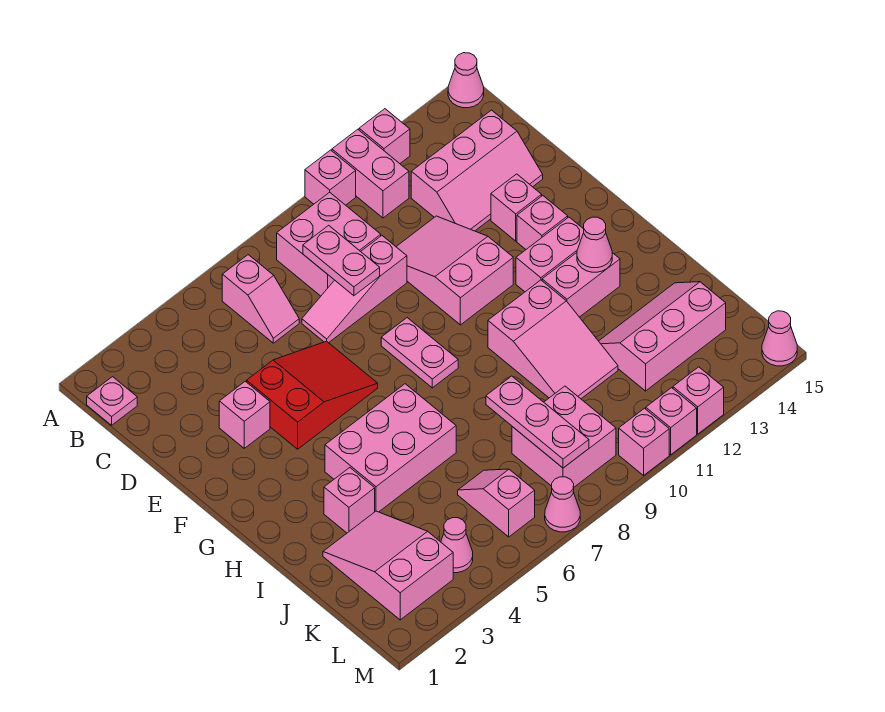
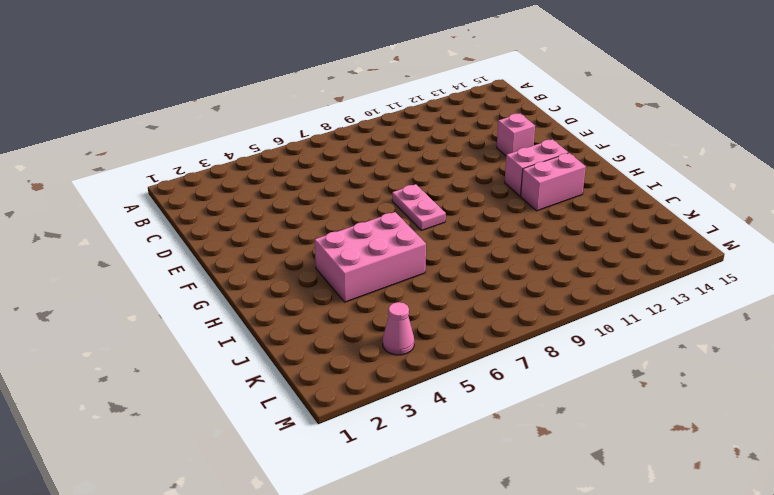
none -> pink 1x1 brick [305,150,356,205]
none -> pink 1x2 brick [332,129,409,218]
none -> pink 1x1 brick [359,109,410,164]
none -> pink 1x1 cone [448,53,484,108]

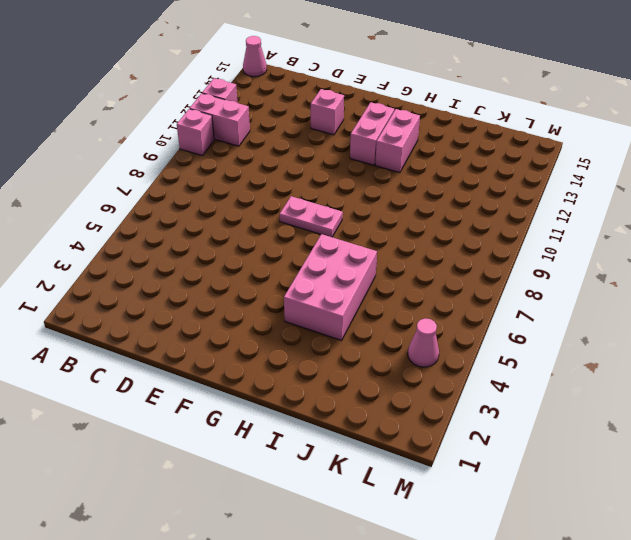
none -> pink 1x1 plate [87,377,137,425]
none -> pink 1x2 slope [222,255,299,343]
none -> pink 2x2 brick [277,192,381,296]
none -> pink 2x3 slope [411,110,543,231]

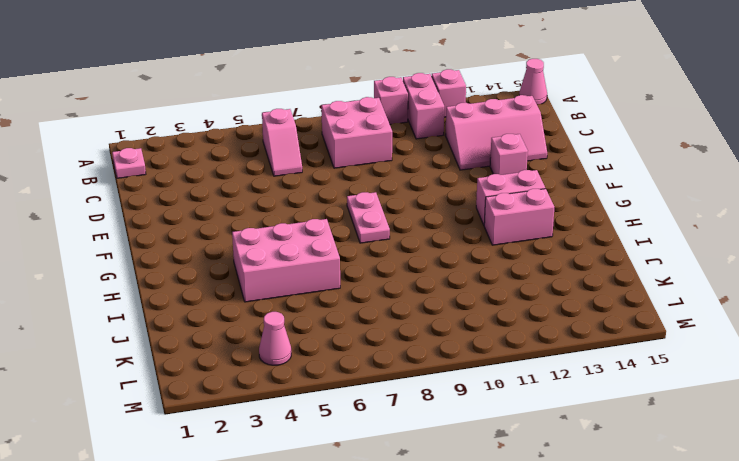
none -> pink 1x3 slope [302,236,407,343]
none -> pink 2x3 slope [396,216,513,325]
none -> pink 1x1 brick [219,381,270,448]
none -> red 2x3 slope [247,341,378,449]

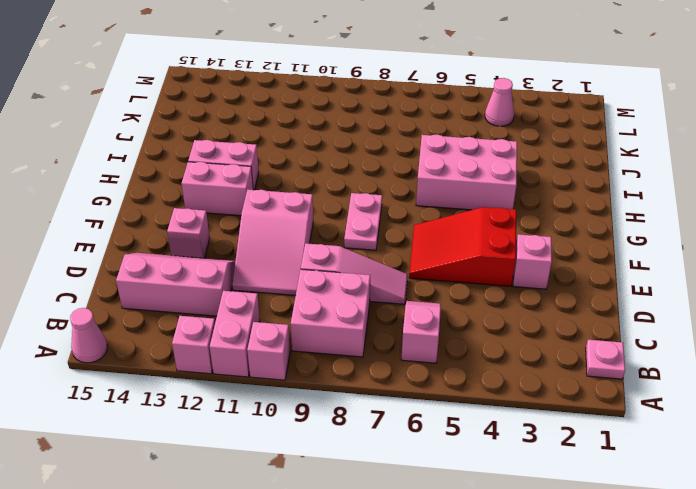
none -> pink 1x1 brick [517,196,568,249]
none -> pink 2x3 slope [488,280,618,399]
none -> pink 1x1 brick [324,468,375,533]
none -> pink 2x3 slope [323,511,453,620]

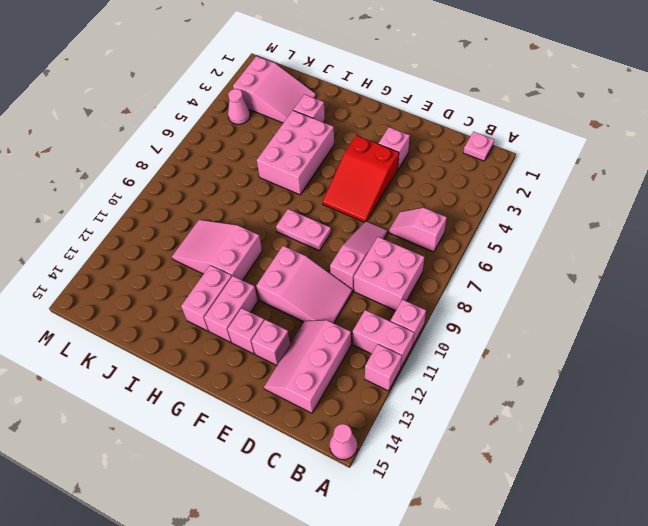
none -> pink 2x3 slope [599,282,726,391]
none -> pink 1x2 slope [458,469,535,537]
none -> pink 2x2 brick [512,386,616,487]
none -> pink 1x1 cone [545,477,580,532]

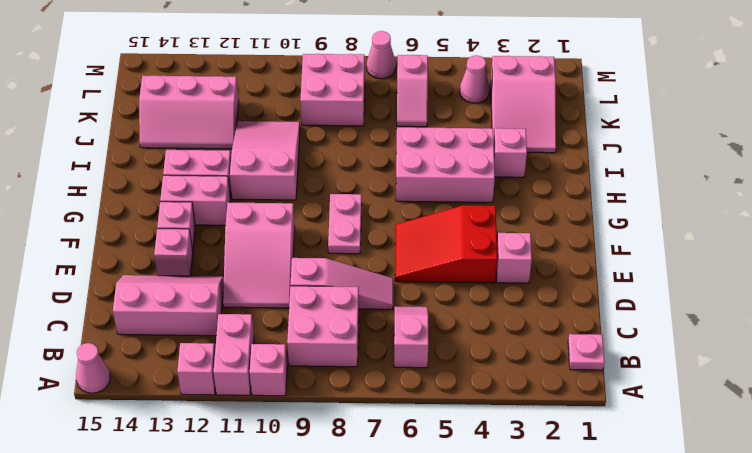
none -> pink 1x1 brick [619,408,669,475]
none -> pink 1x1 brick [646,388,697,455]
none -> pink 1x1 brick [673,367,724,434]
none -> pink 1x1 cone [762,311,797,366]

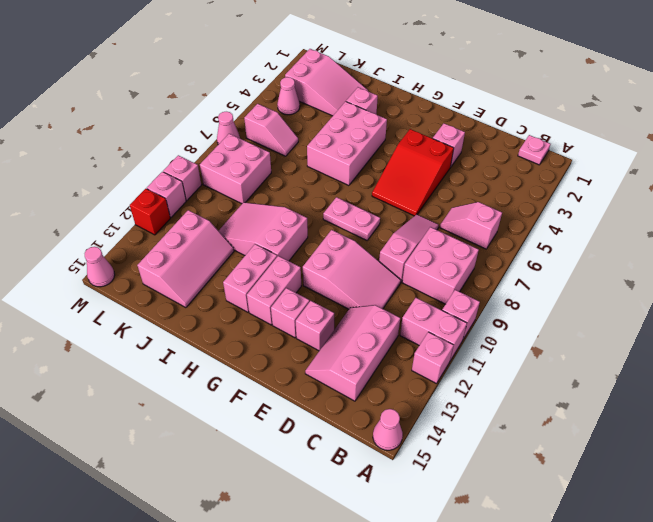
red 1x1 brick [130,189,170,235] -> pink 1x1 brick [673,367,724,434]
none -> pink 1x2 plate [303,225,380,296]
none -> pink 1x1 cone [577,217,612,272]
none -> pink 1x3 plate [486,376,589,468]

